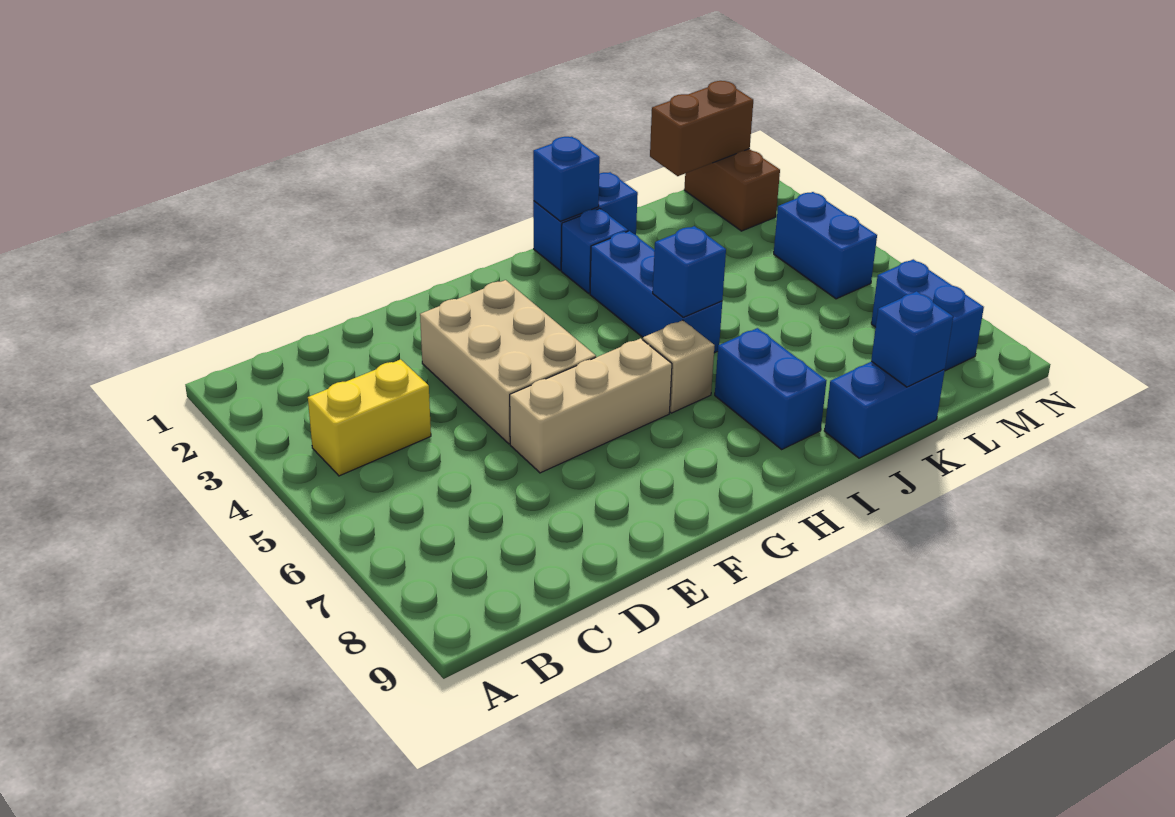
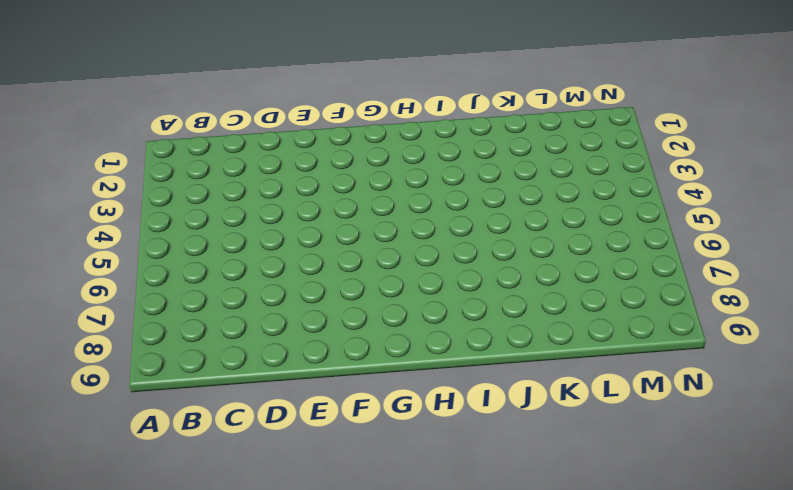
none -> yellow 1x2 brick [308,359,431,476]
none -> tan 2x3 brick [420,280,596,444]
none -> tan 1x3 brick [510,338,672,473]

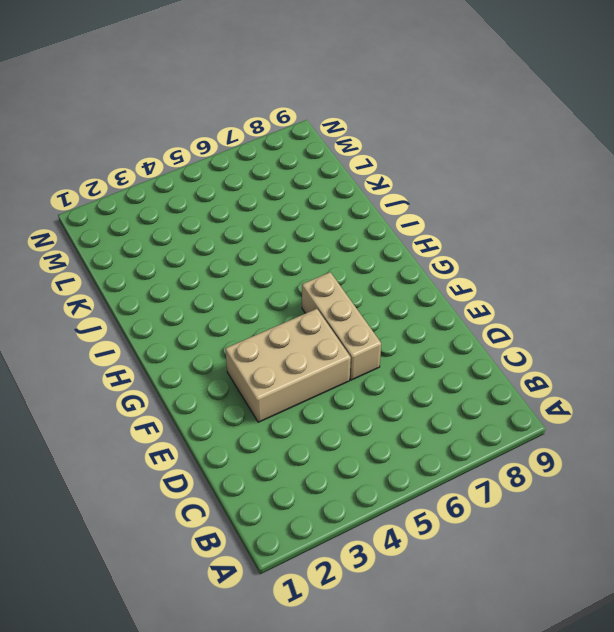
none -> yellow 1x2 brick [308,359,431,476]
none -> tan 1x1 brick [643,320,715,413]
none -> blue 1x2 brick [533,172,638,270]

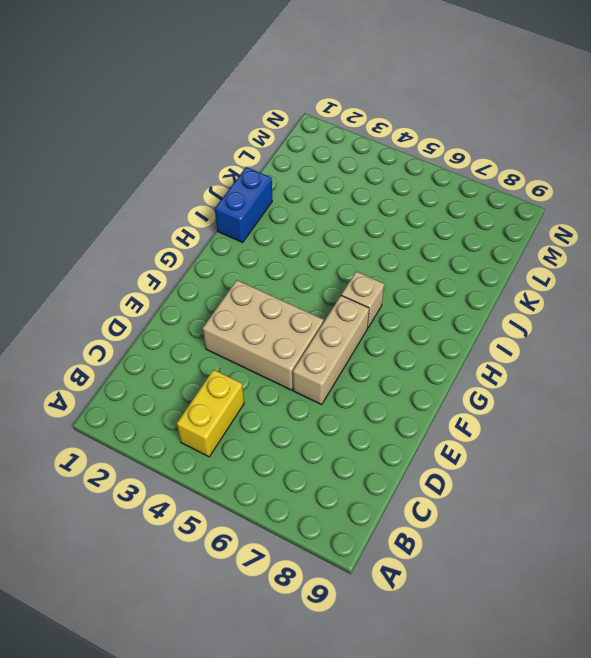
none -> blue 1x1 brick [561,209,628,293]
none -> blue 1x3 brick [590,231,722,353]
none -> blue 1x2 brick [715,328,826,449]

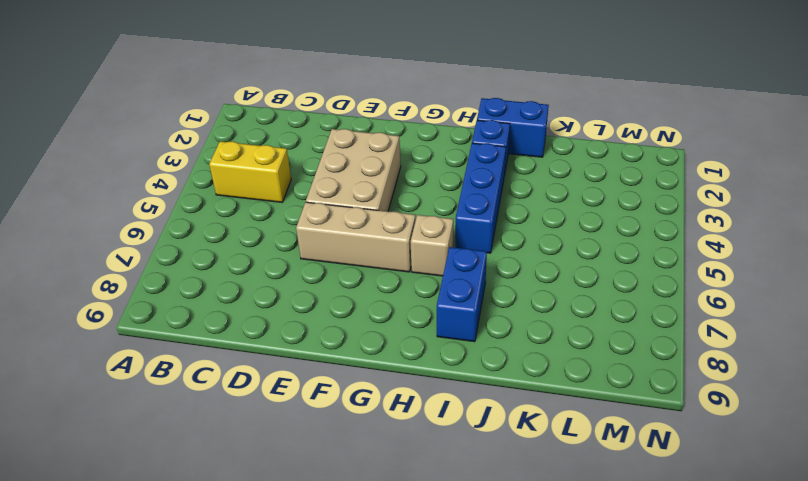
none -> blue 1x2 brick [824,361,945,458]
none -> brown 1x2 brick [684,149,780,231]
none -> blue 1x2 brick [774,192,877,299]

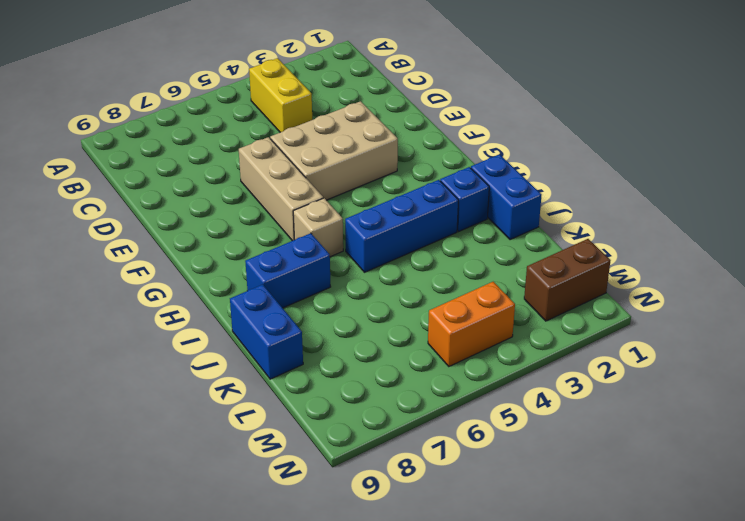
orange 1x2 brick [428,282,515,366] -> blue 1x2 brick [774,192,877,299]
none -> blue 1x2 brick [871,259,984,371]
none -> blue 1x1 brick [533,137,600,221]
none -> blue 1x1 brick [653,226,726,317]

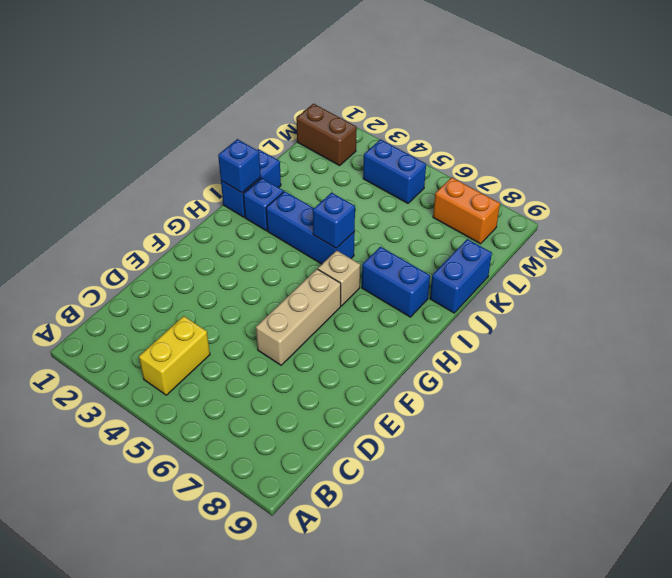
orange 1x2 brick [433,177,500,244] -> blue 1x2 brick [871,259,984,371]
none -> tan 2x3 brick [420,280,596,444]
none -> blue 1x1 brick [871,291,953,387]
none -> brown 1x2 brick [650,81,753,176]

